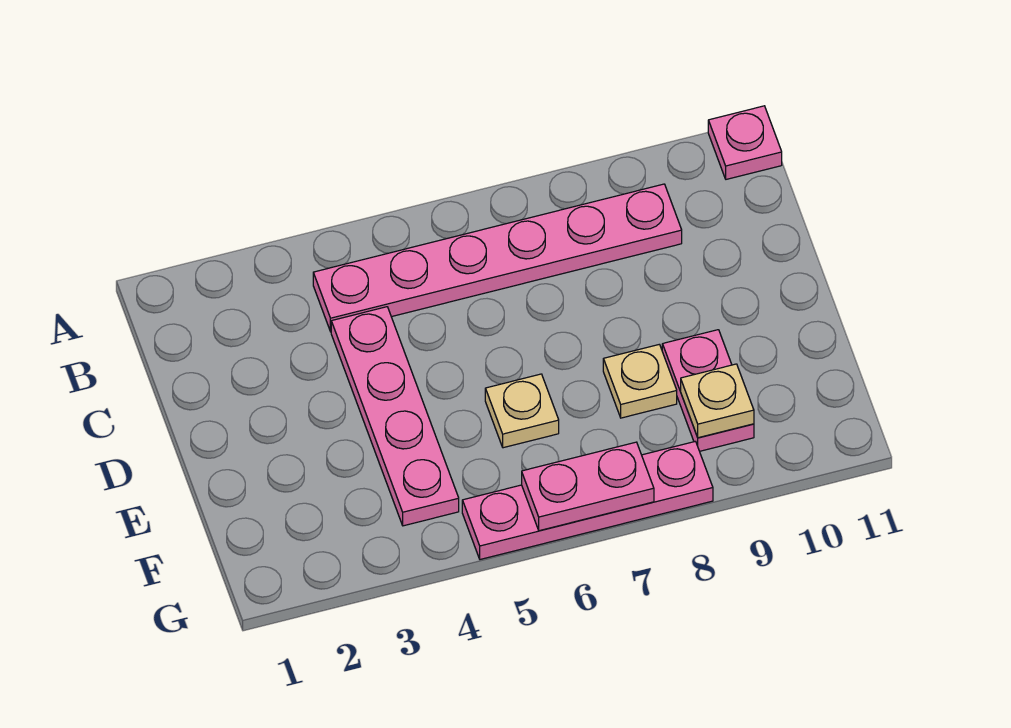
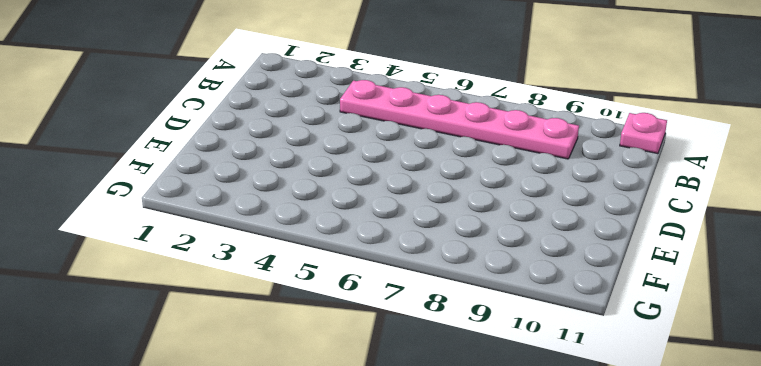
none -> pink 1x4 plate [331,307,459,526]
none -> tan 1x1 plate [485,374,559,448]

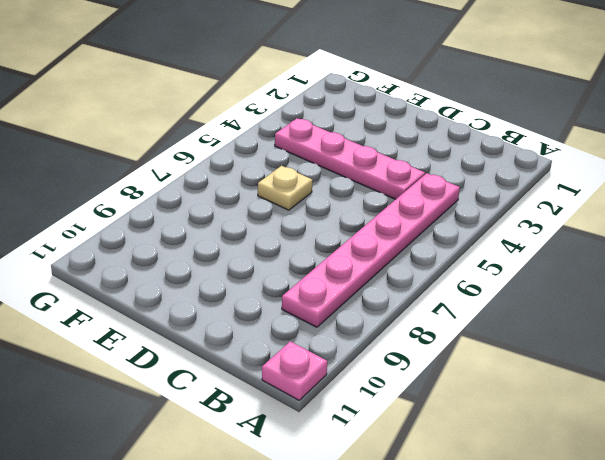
none -> tan 1x1 plate [603,344,677,418]
none -> pink 1x2 plate [662,330,754,451]

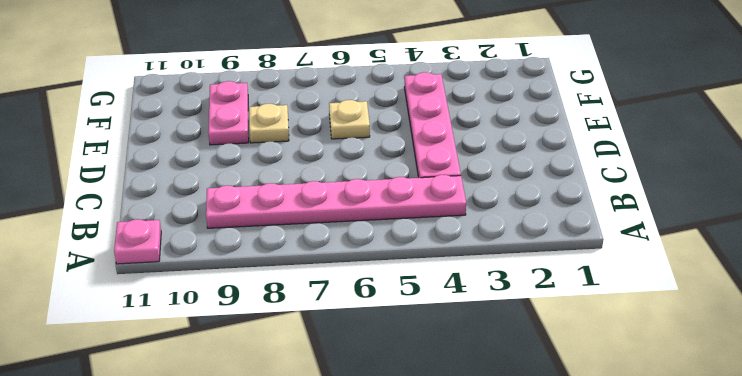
none -> pink 1x4 plate [462,441,713,559]
none -> tan 1x1 plate [681,364,754,438]

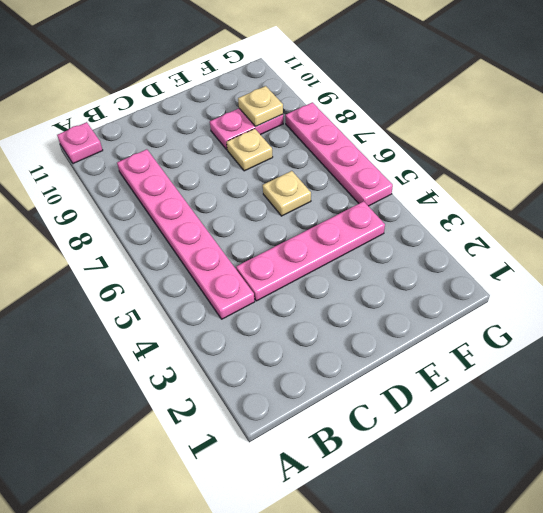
none -> pink 1x2 plate [522,442,654,531]

